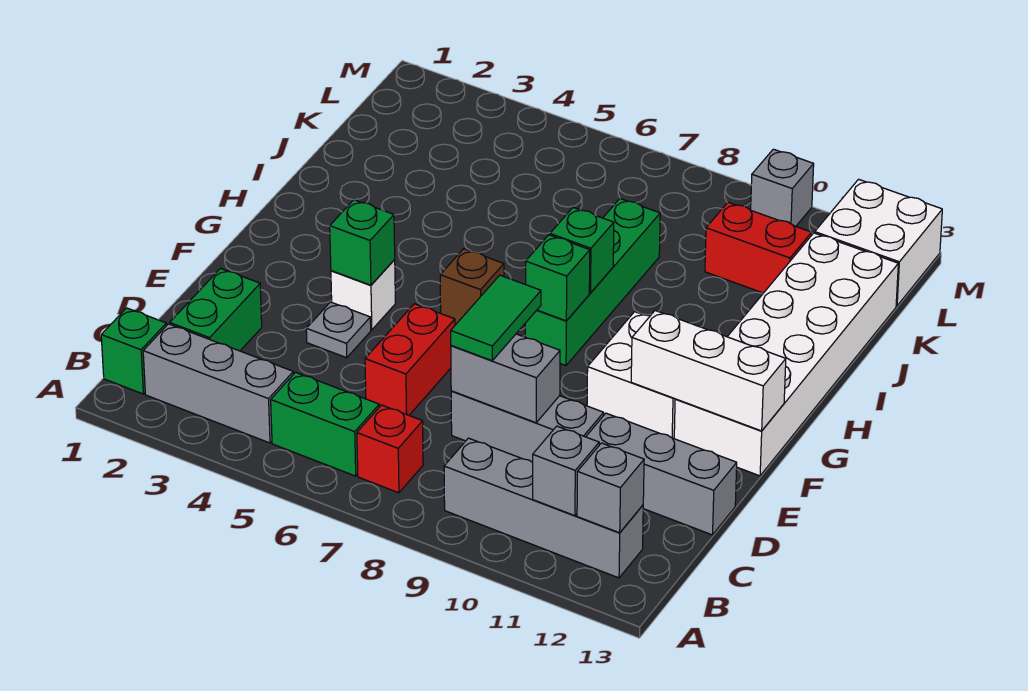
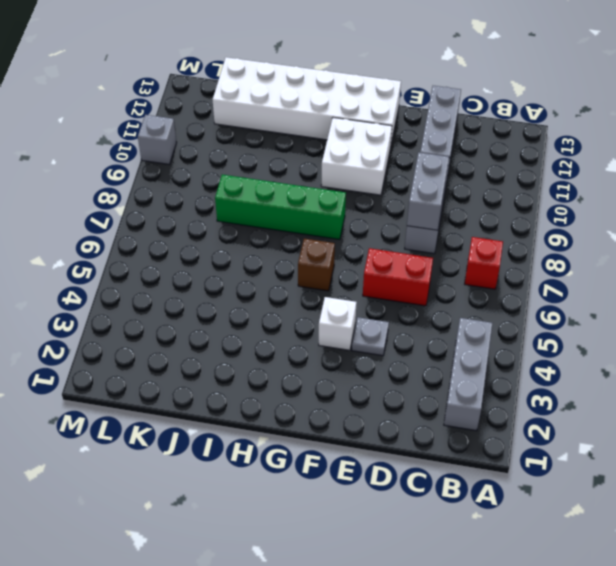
none -> green 1x1 brick [101,308,166,394]
none -> green 1x2 brick [271,372,379,476]
none -> grey 1x4 brick [444,438,643,578]

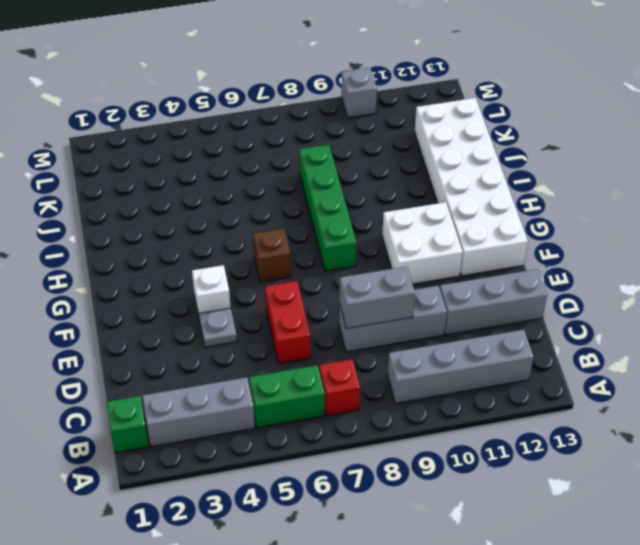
none -> green 1x2 brick [170,268,262,351]
none -> red 1x2 brick [705,202,812,293]
none -> white 2x2 brick [815,179,942,306]

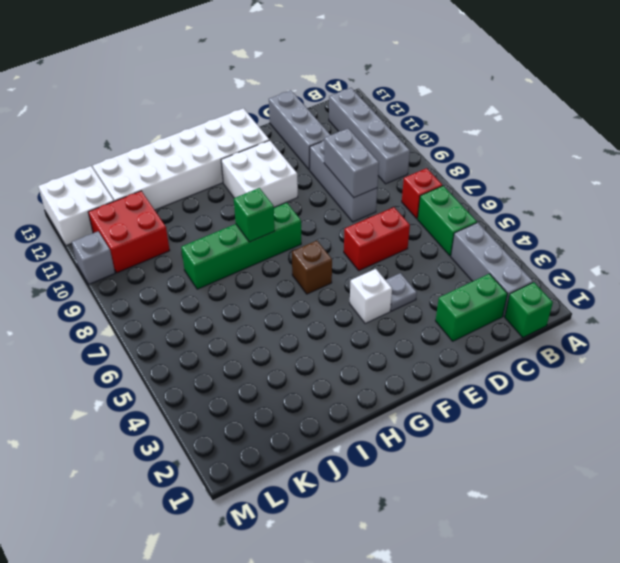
red 2x2 brick [88,191,170,273] -> red 1x2 brick [705,202,812,293]
none -> grey 1x1 brick [533,426,599,516]
none -> grey 1x1 brick [577,443,644,533]
none -> green 1x1 brick [330,200,395,285]

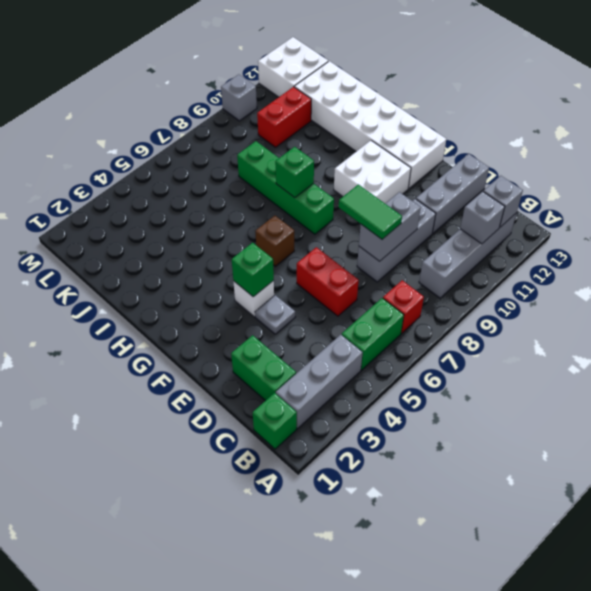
none -> white 1x3 brick [631,311,786,431]
none -> green 1x1 brick [526,235,590,321]

